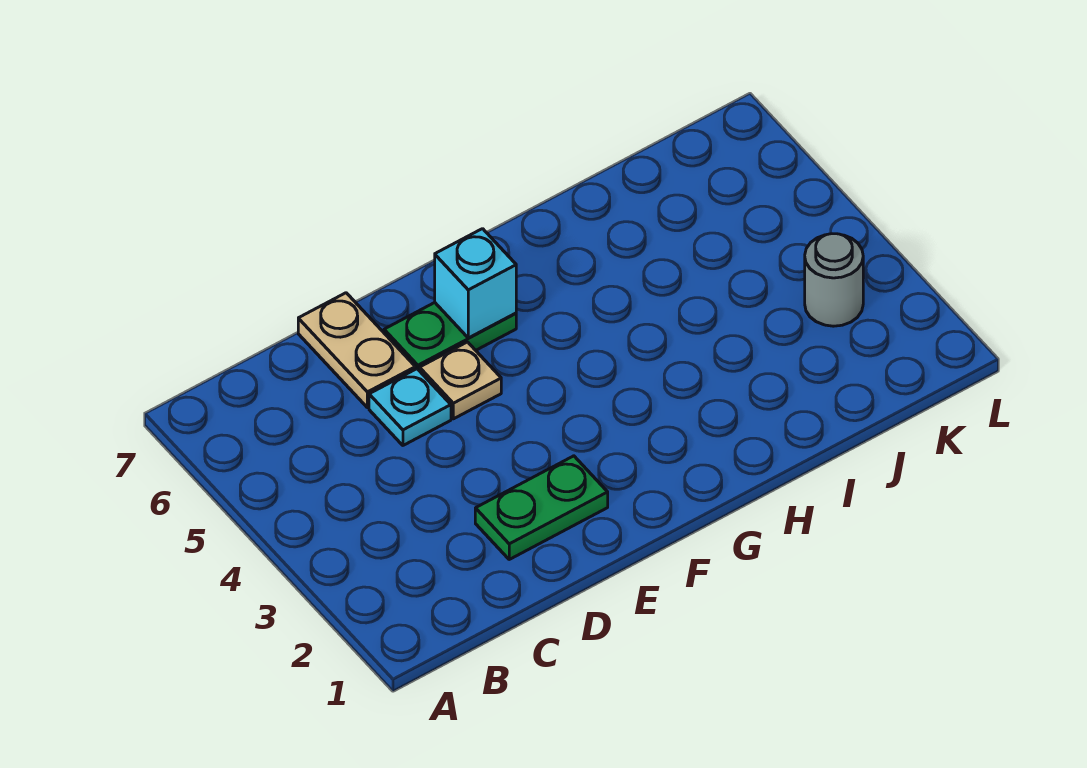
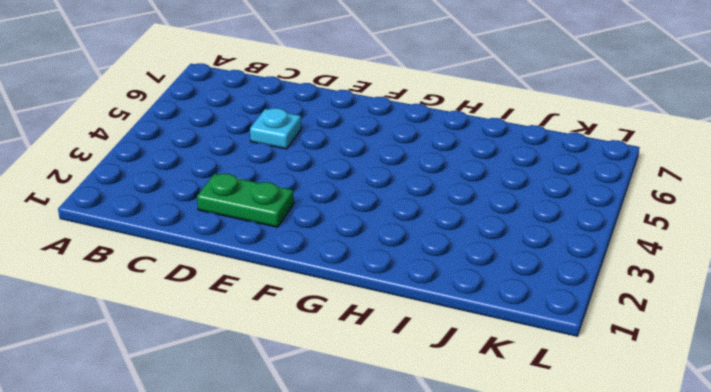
none -> tan 1x2 plate [298,293,415,408]
none -> tan 1x1 plate [420,342,501,419]

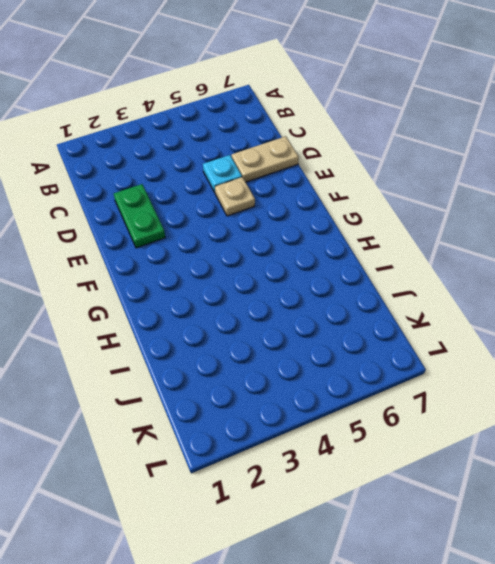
none -> green 1x2 plate [384,303,516,371]
none -> grey 1x1 round brick [805,234,863,326]

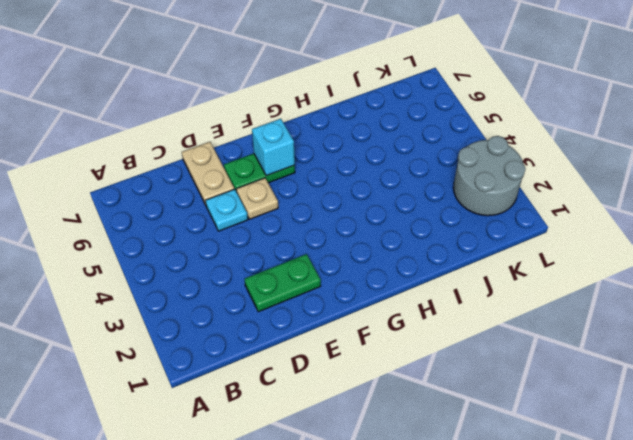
grey 2x2 round brick [453,136,525,216] -> grey 1x1 round brick [805,234,863,326]

